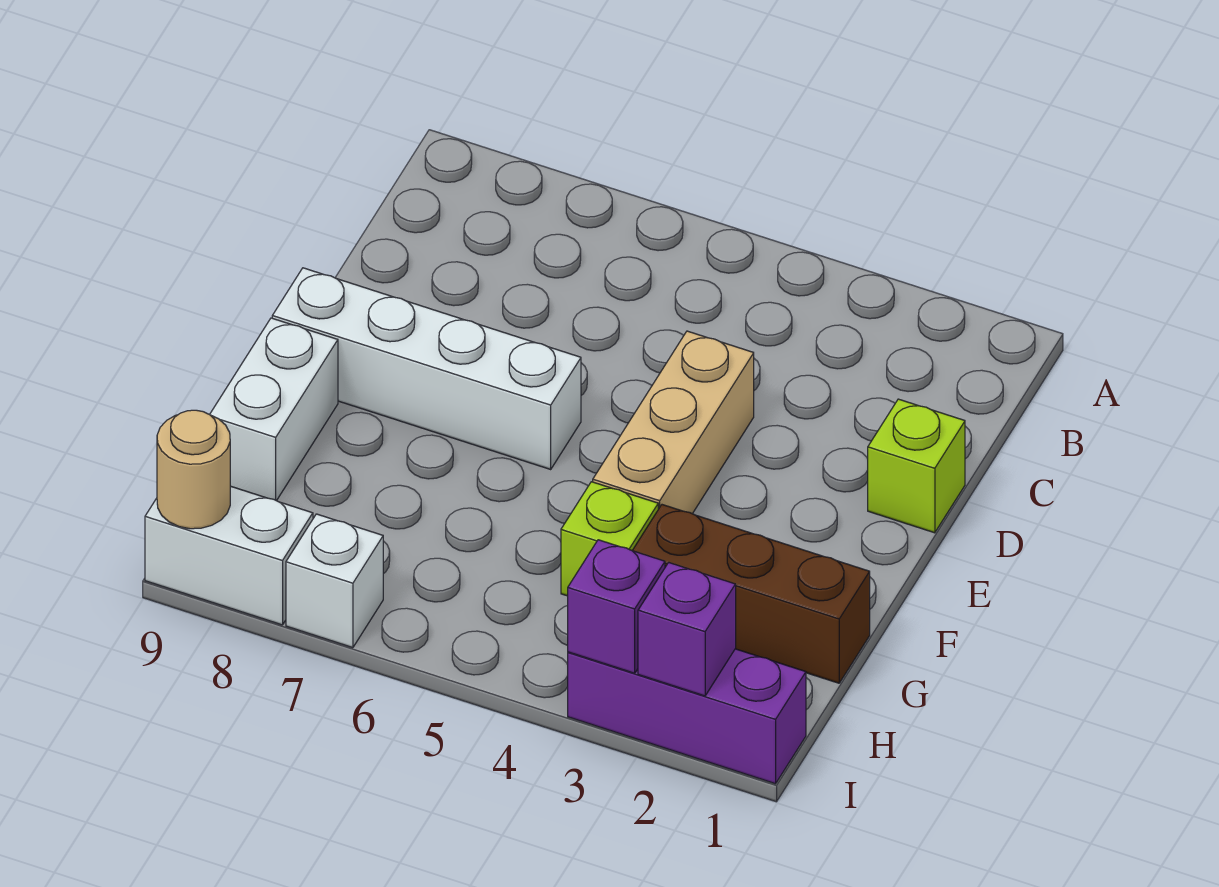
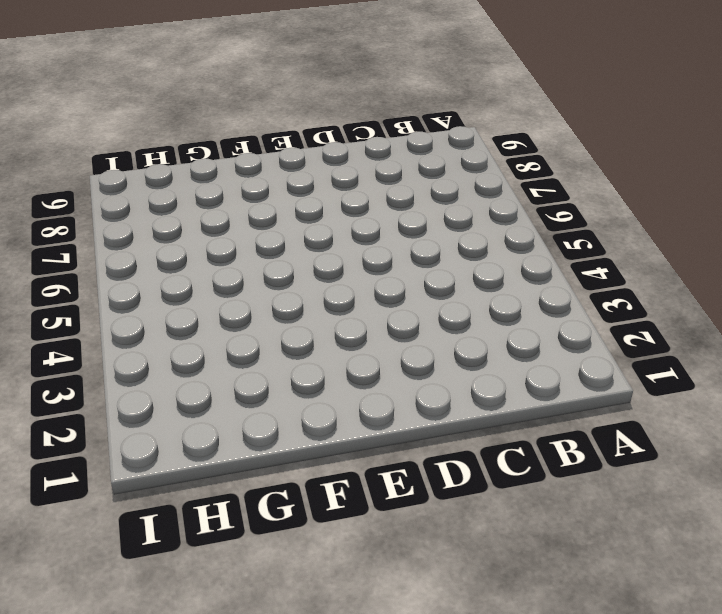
none -> lime 1x1 brick [868,399,965,533]
none -> tan 1x3 brick [593,331,754,514]
none -> white 1x4 brick [272,268,581,469]

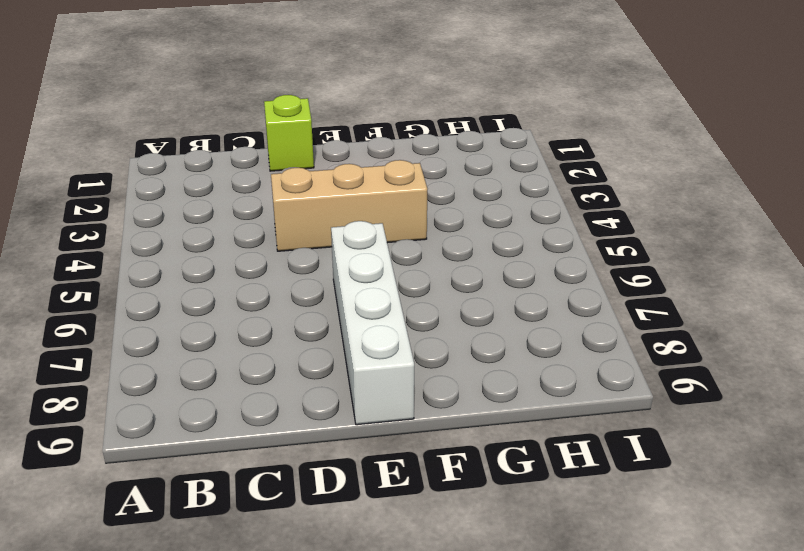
none -> white 1x2 brick [210,318,338,501]
none -> brown 1x3 brick [632,505,870,683]
none -> lime 1x1 brick [561,482,658,596]

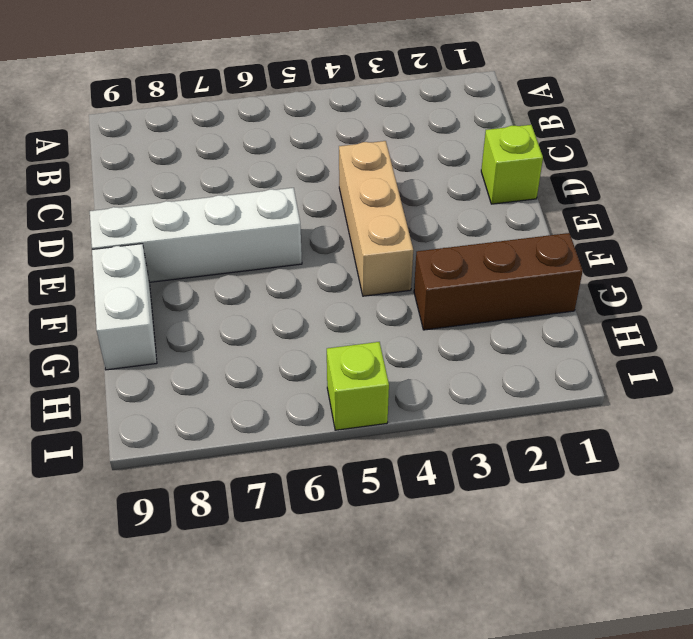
lime 1x1 brick [327,342,389,430] -> lime 1x1 brick moved to [561,482,658,596]
none -> purple 1x3 brick [568,649,806,784]
none -> white 1x1 brick [286,514,383,648]
none -> white 1x2 brick [145,486,313,625]

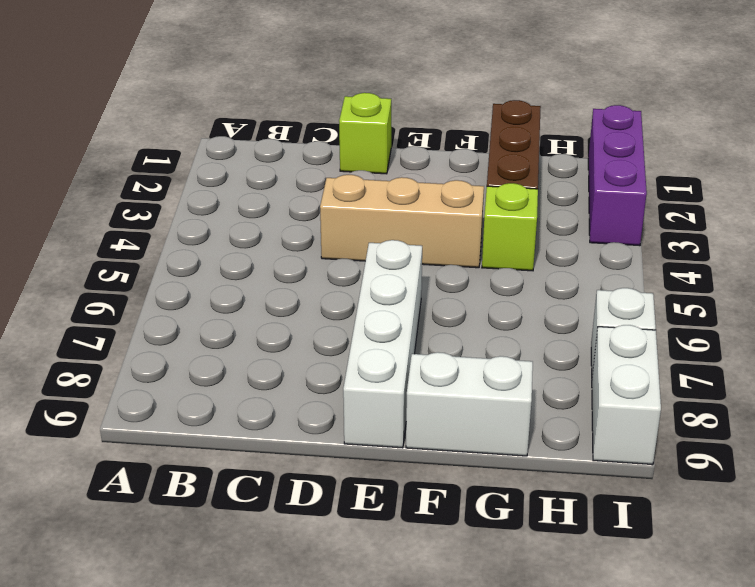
none -> purple 1x1 brick [638,562,736,696]
none -> purple 1x1 brick [568,540,665,673]
none -> tan 1x1 round brick [157,410,230,529]

